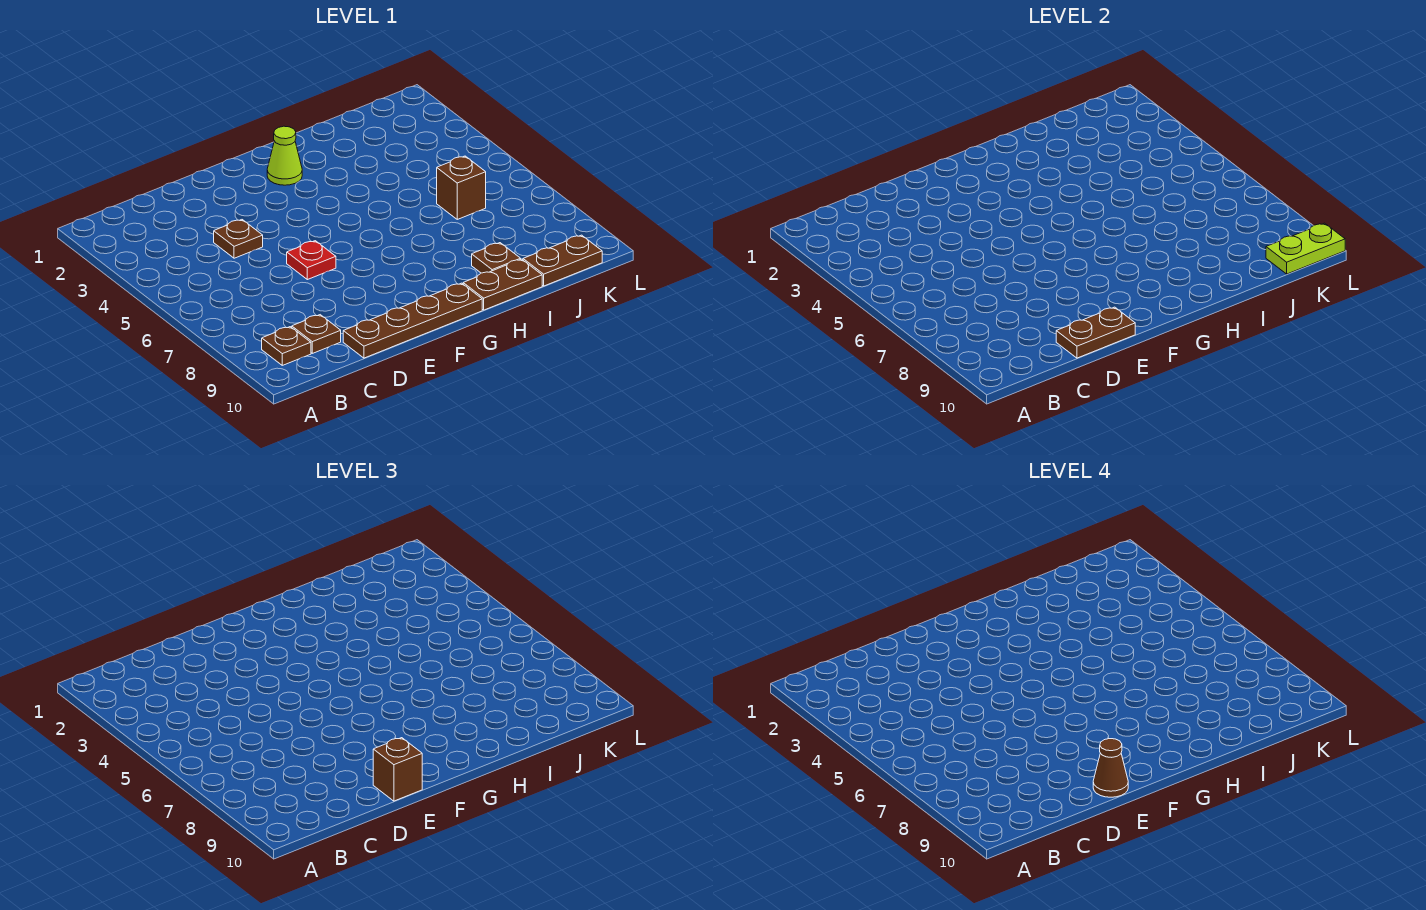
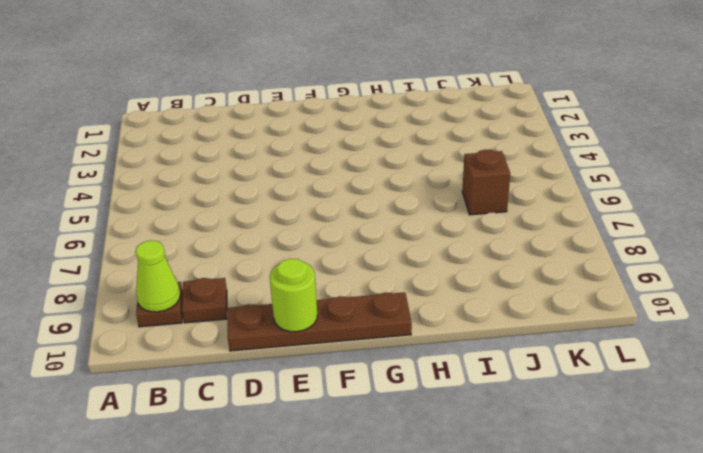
lime 1x1 cone [136,240,180,312] -> lime 1x1 cone moved to [267,126,302,185]
lime 1x1 round brick [270,259,317,332] -> brown 1x2 plate [1056,307,1135,358]
none -> brown 1x1 plate [214,220,263,258]
none -> red 1x1 plate [287,241,336,280]
none -> brown 1x2 plate [463,259,542,310]

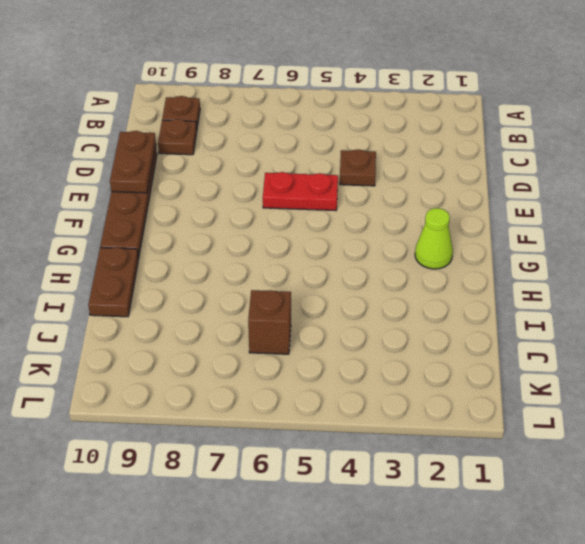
red 1x2 plate [263,172,338,211] -> red 1x1 plate [287,241,336,280]
none -> brown 1x1 plate [472,243,521,273]
none -> brown 1x2 plate [523,235,602,286]
none -> lime 1x2 plate [1266,223,1345,274]

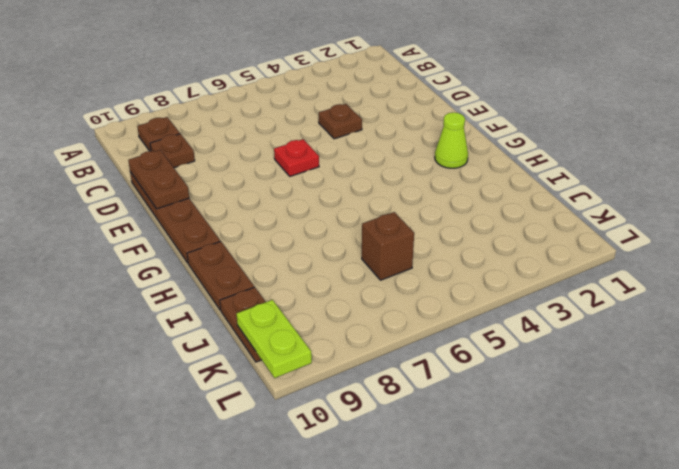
none -> brown 1x1 plate [472,243,521,273]
none -> brown 1x1 brick [373,738,422,801]
none -> brown 1x1 cone [1093,739,1128,797]

